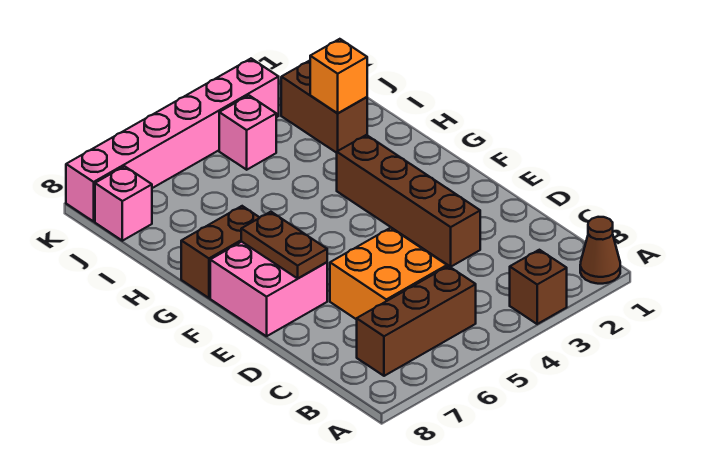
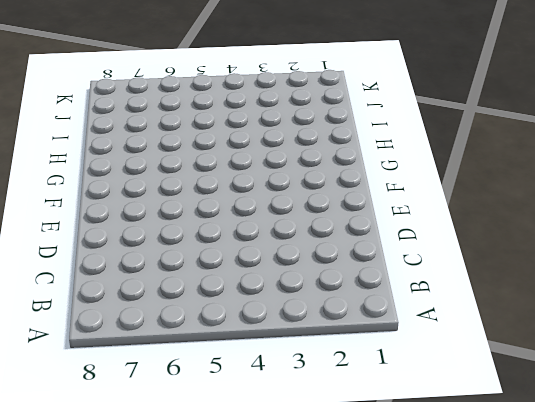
none -> brown 1x1 cone [580,217,620,284]
none -> brown 1x1 brick [510,250,567,324]
none -> brown 1x3 brick [357,266,476,376]

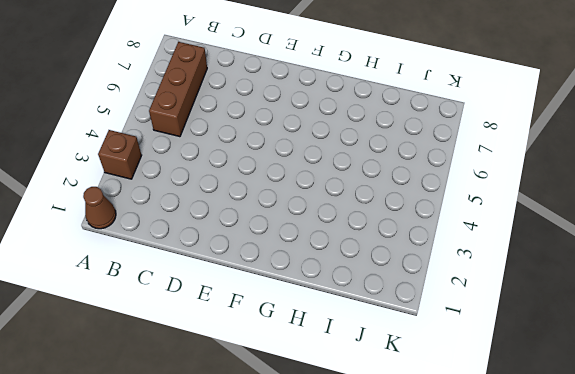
none -> orange 2x2 brick [330,228,447,320]
none -> brown 1x4 brick [337,135,480,267]
none -> pink 2x2 brick [210,242,327,336]

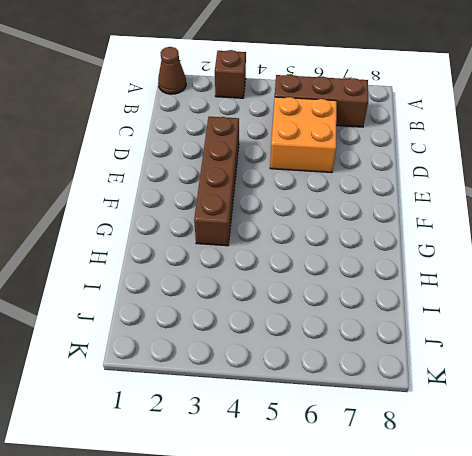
none -> pink 2x2 brick [210,242,327,336]
none -> brown 1x2 brick [181,206,260,298]
none -> brown 1x2 brick [281,61,367,153]

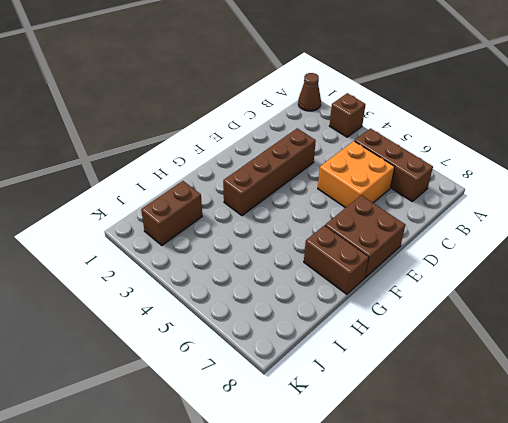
brown 2x2 brick [325,195,406,277] -> pink 2x2 brick [210,242,327,336]
none -> pink 1x1 brick [219,95,276,170]
none -> pink 1x1 brick [95,166,152,241]
none -> pink 1x6 brick [66,59,279,221]

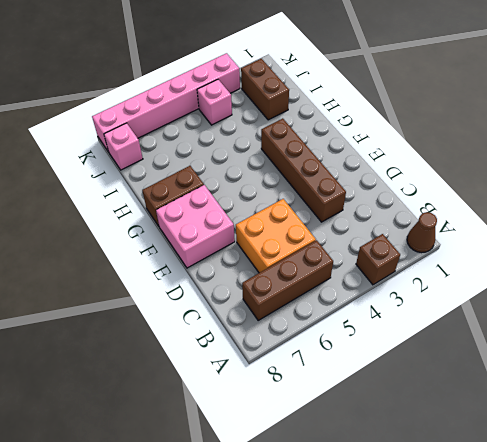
none -> brown 1x2 plate [241,212,327,278]
none -> orange 1x1 brick [310,39,367,113]

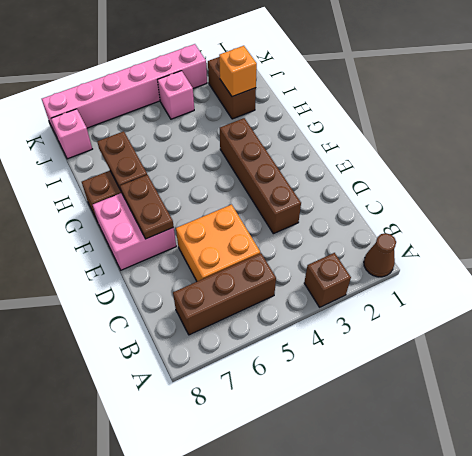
brown 1x2 plate [97,131,147,190] -> none

